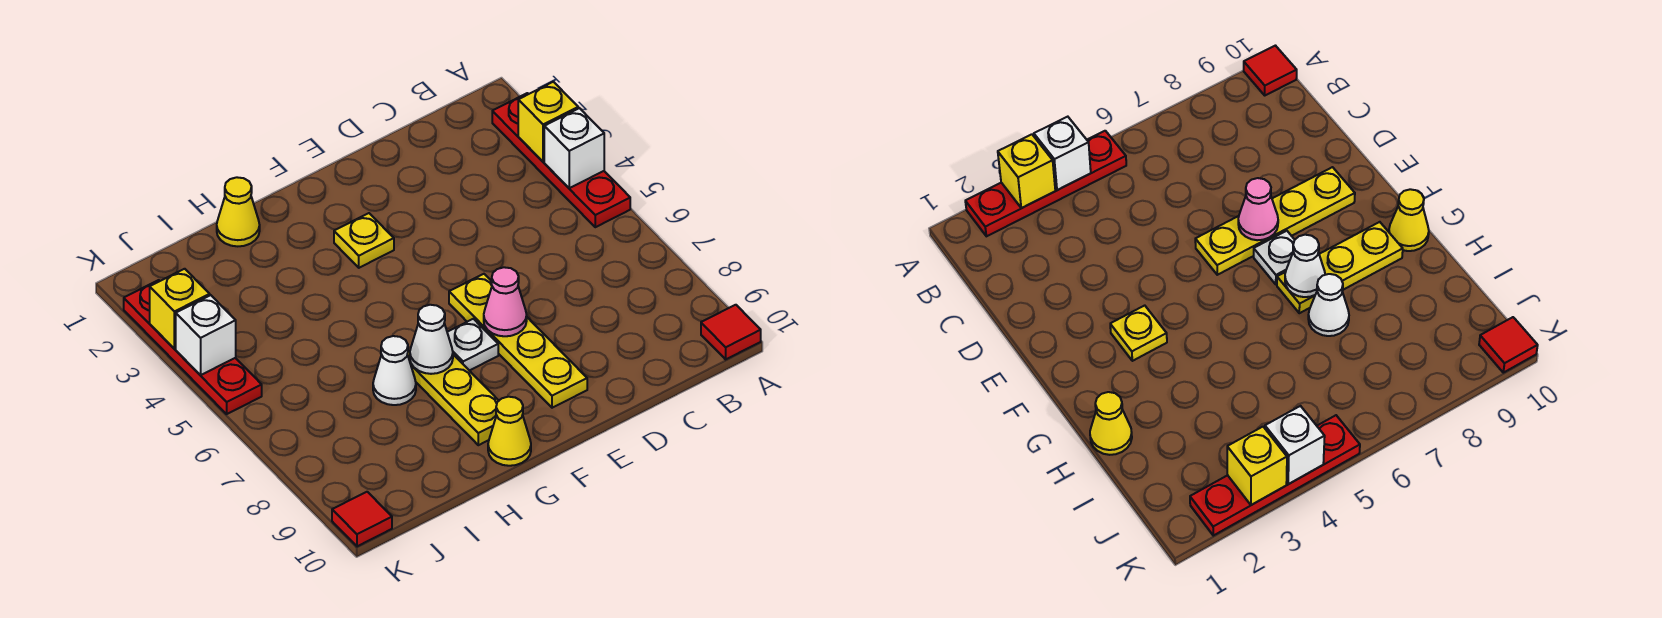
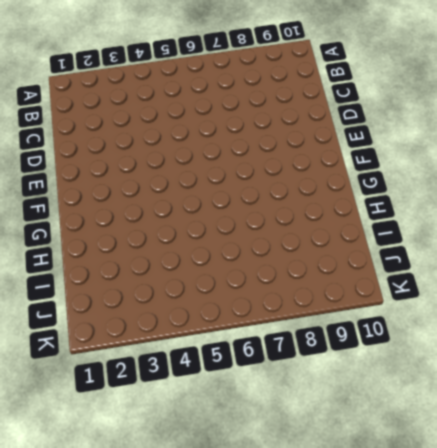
none -> red 1x4 plate [492,93,630,227]
none -> red 1x1 tile [701,305,761,359]
none -> yellow 1x4 plate [449,274,587,408]

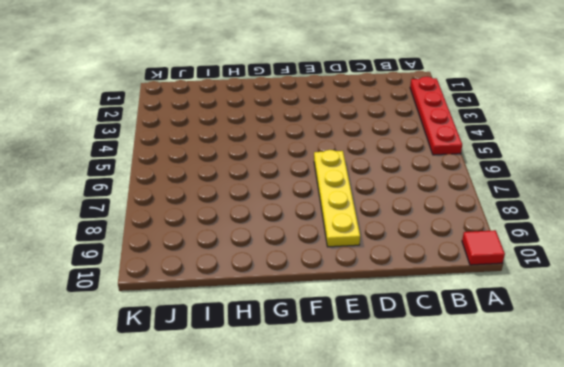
none -> yellow 1x1 plate [334,213,394,268]
none -> white 1x1 plate [447,319,498,371]
none -> yellow 1x3 plate [407,351,499,445]

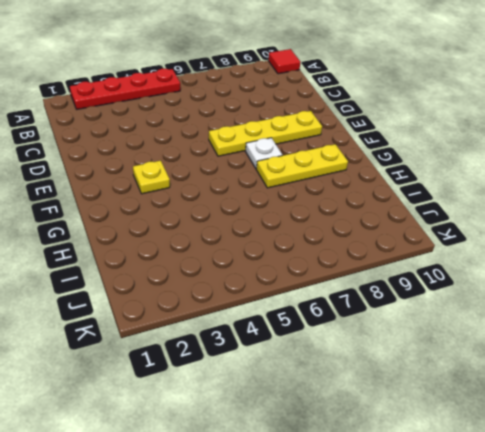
none -> yellow 1x1 cone [488,397,531,466]
none -> yellow 1x1 cone [217,177,260,246]
none -> white 1x1 cone [373,336,416,405]

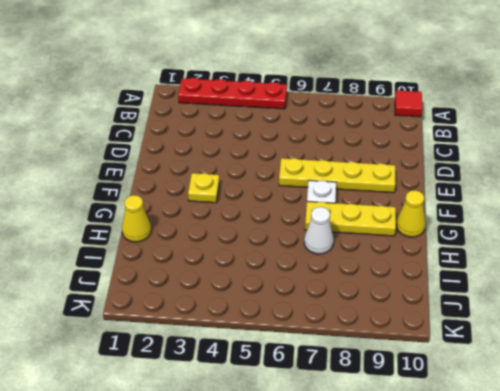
none -> red 1x4 plate [124,280,262,414]
none -> red 1x1 tile [332,492,392,546]
none -> yellow 1x1 brick [518,82,578,162]

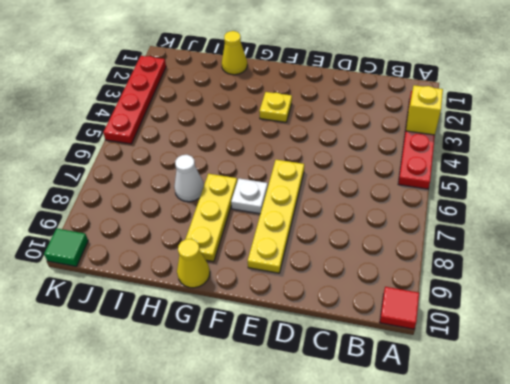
green 1x1 tile [44,229,88,266] -> red 1x1 tile [332,492,392,546]
none -> white 1x1 brick [544,108,604,188]
none -> pink 1x1 cone [484,267,527,336]
none -> white 1x1 cone [410,305,453,374]

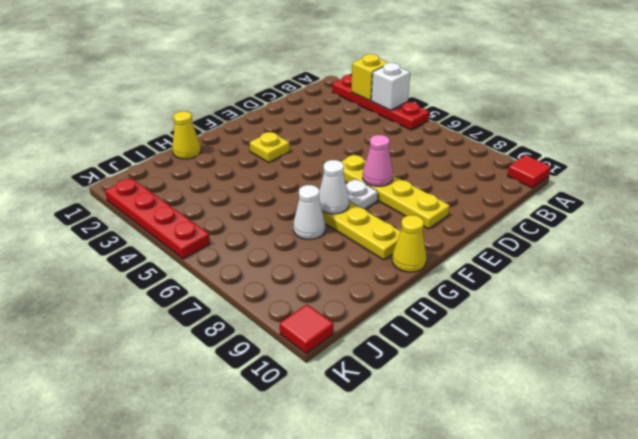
none -> yellow 1x1 brick [150,269,210,349]
none -> white 1x1 brick [176,295,236,375]

